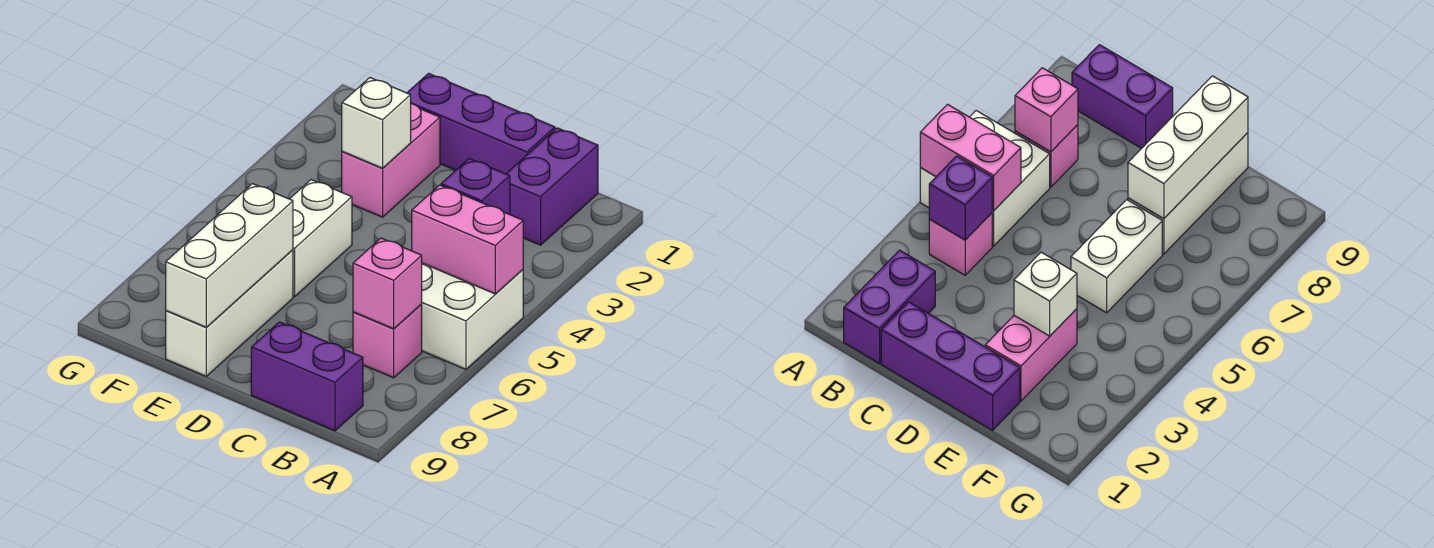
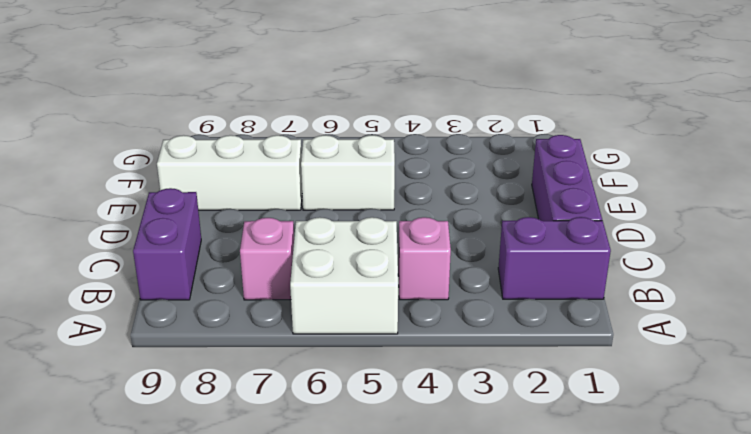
none -> pink 1x2 brick [342,104,440,217]
none -> pink 1x2 brick [412,185,523,294]
none -> purple 1x1 brick [441,159,510,214]

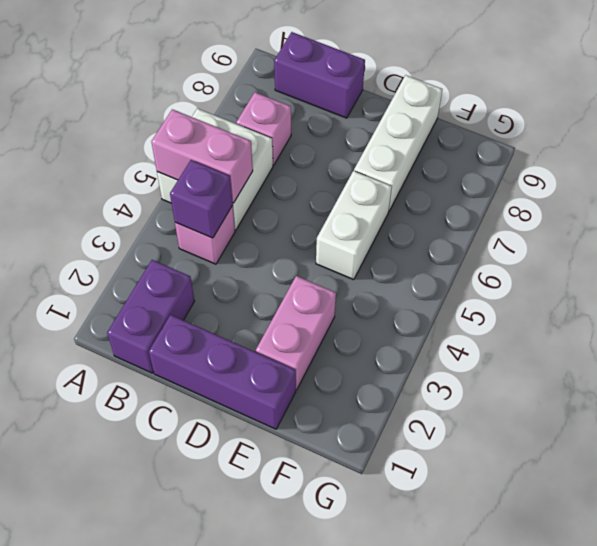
none -> pink 1x1 brick [353,238,422,329]
none -> white 1x1 brick [342,78,411,168]
none -> white 1x3 brick [166,184,293,327]

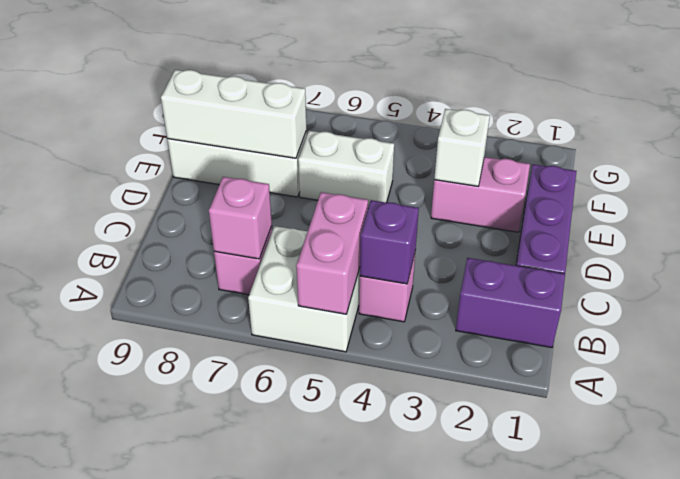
none -> purple 1x2 brick [251,322,363,431]

